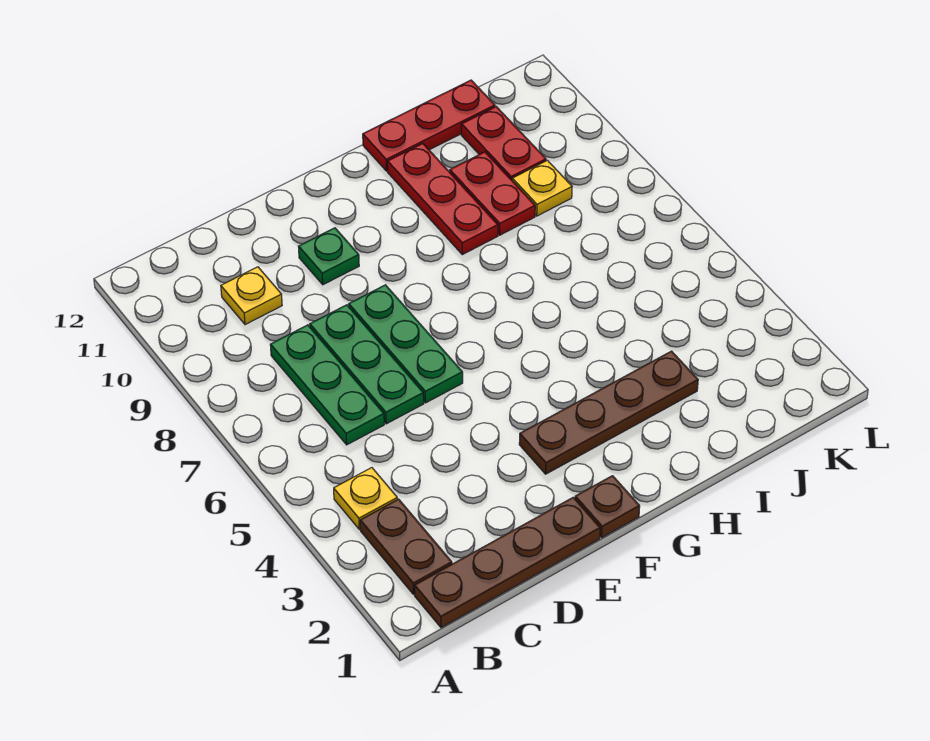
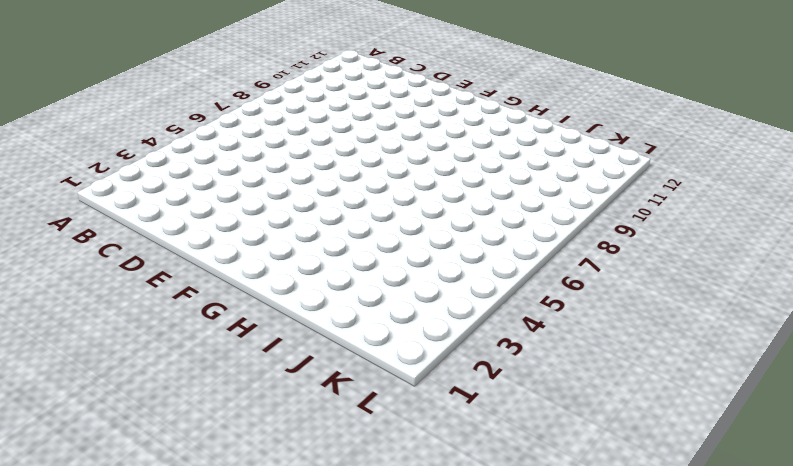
none -> brown 1x4 plate [414,497,600,628]
none -> brown 1x2 plate [360,499,452,594]
none -> yellow 1x1 plate [334,468,397,529]

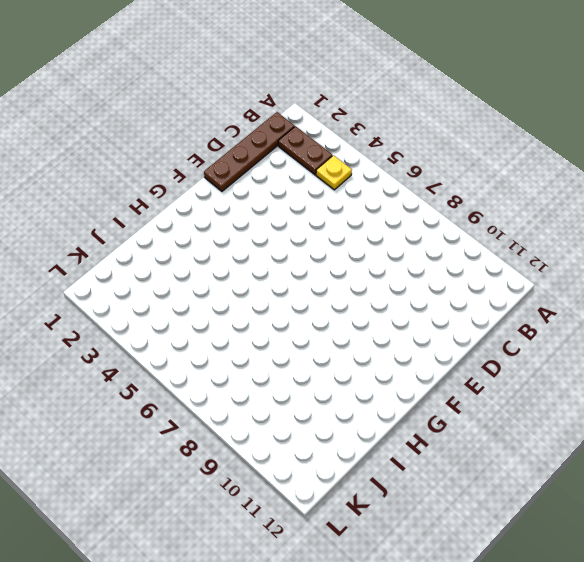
none -> green 1x3 plate [270,325,384,445]
none -> yellow 1x1 plate [221,267,282,325]
none -> green 1x3 plate [310,305,424,424]

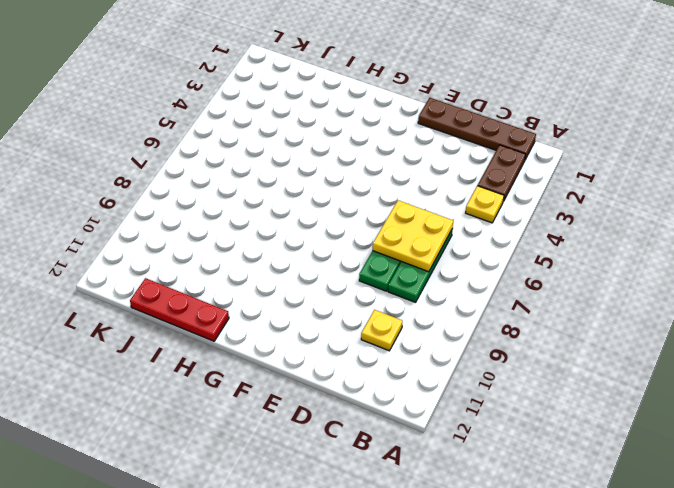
yellow 2x2 plate [373,200,453,272] -> none
none -> green 1x3 plate [349,285,463,403]
none -> green 1x1 plate [298,228,359,285]
none -> brown 1x1 plate [575,476,640,537]

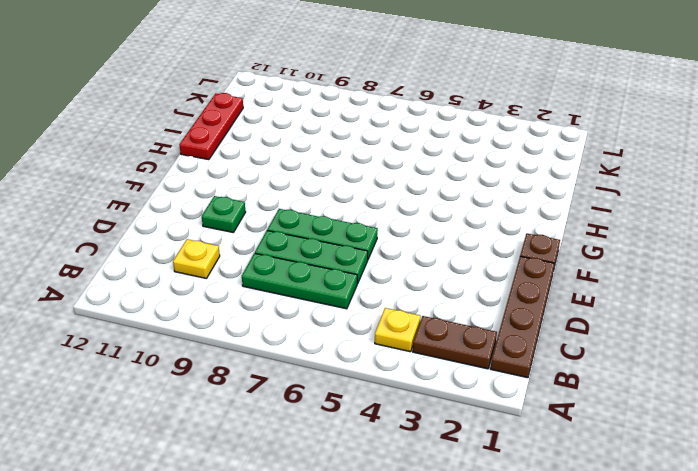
none -> brown 1x4 plate [519,351,698,474]
none -> red 1x3 plate [387,143,498,255]
none -> red 1x2 plate [450,152,535,235]

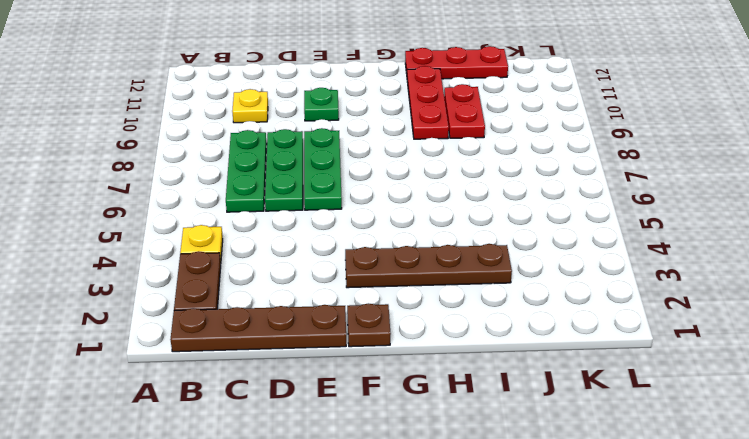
none -> yellow 1x1 plate [512,160,572,216]
none -> red 1x2 plate [461,107,546,180]

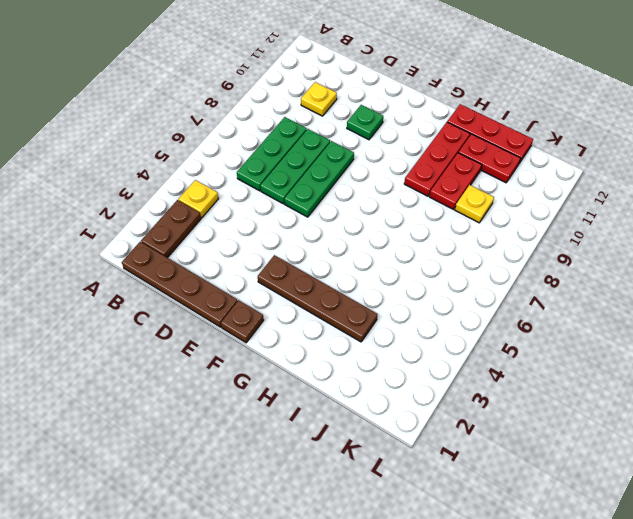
red 1x2 plate [458,134,520,183] -> red 1x2 plate turned to [461,107,546,180]

